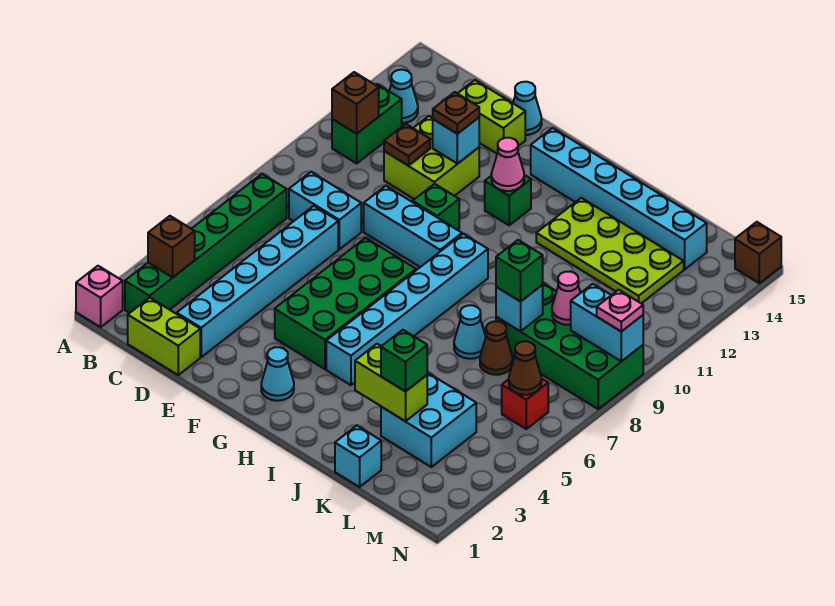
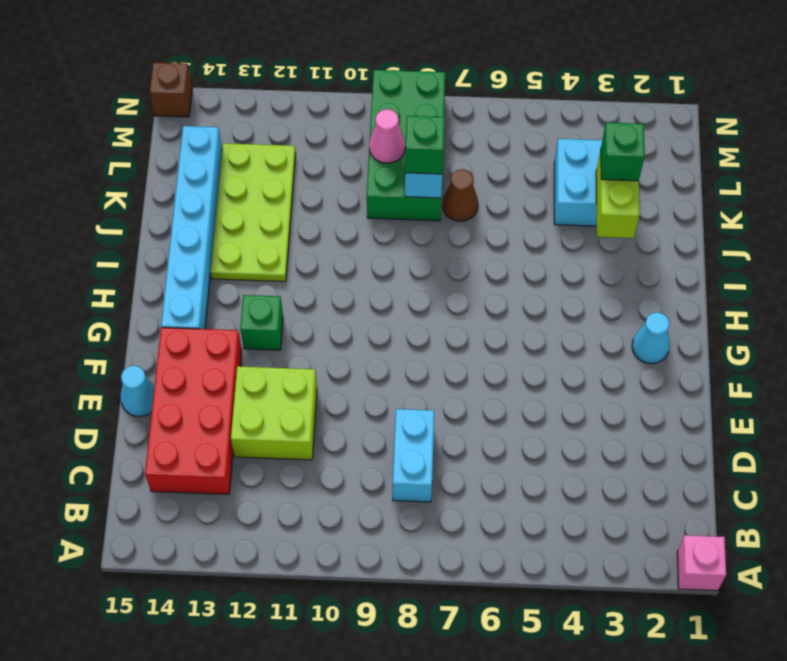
red 2x4 brick [145,328,242,494] -> lime 1x2 brick [458,80,525,153]
none -> green 1x6 brick [125,174,287,313]
none -> green 1x2 brick [332,84,402,163]
none -> cyan 1x1 cone [389,70,418,123]
none -> lime 1x2 brick [128,298,200,375]

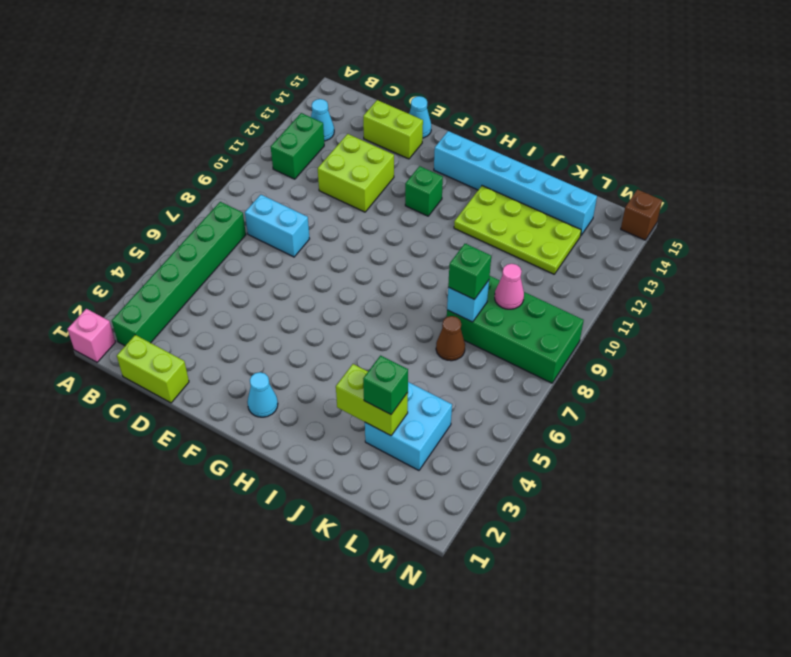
none -> cyan 1x6 brick [177,206,338,357]
none -> cyan 1x3 brick [364,186,462,267]
none -> green 2x4 brick [275,238,416,369]
none -> green 1x1 brick [413,184,459,230]

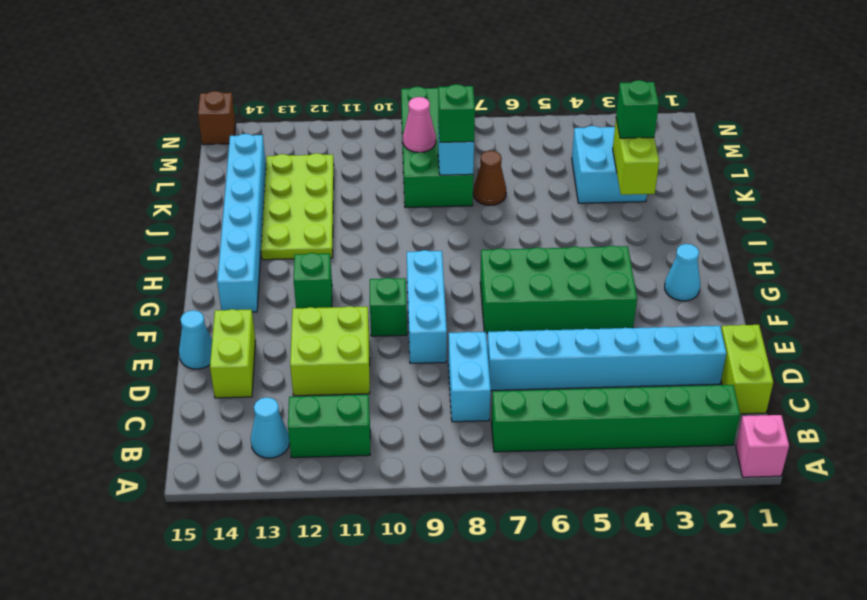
none -> cyan 1x6 brick [326,234,488,385]
none -> cyan 1x1 cone [454,305,486,359]
none -> cyan 1x1 brick [335,426,381,487]
none -> red 1x1 brick [502,378,548,429]

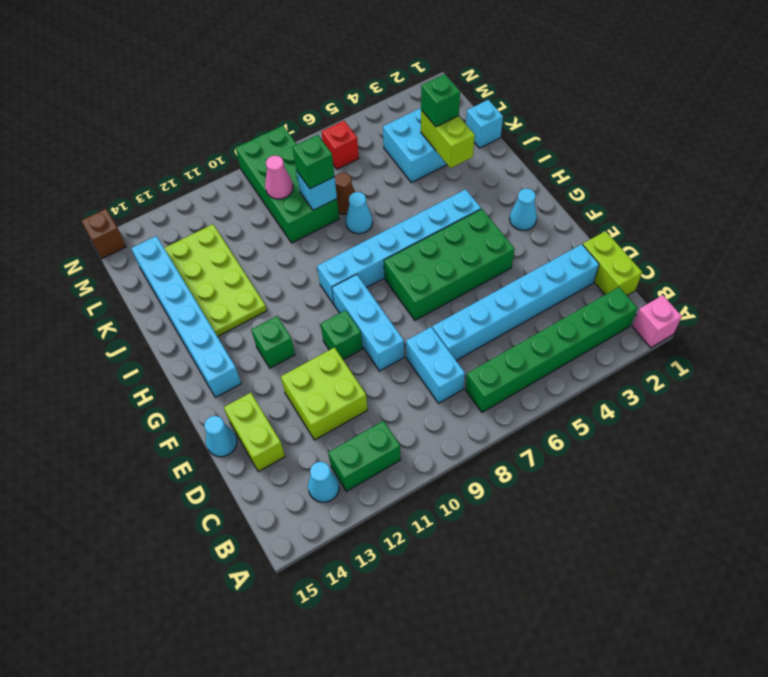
none -> brown 1x1 brick [148,216,195,277]
none -> brown 1x1 brick [332,72,379,134]
none -> brown 1x1 plate [384,124,430,166]
none -> cyan 1x1 brick [433,118,479,164]

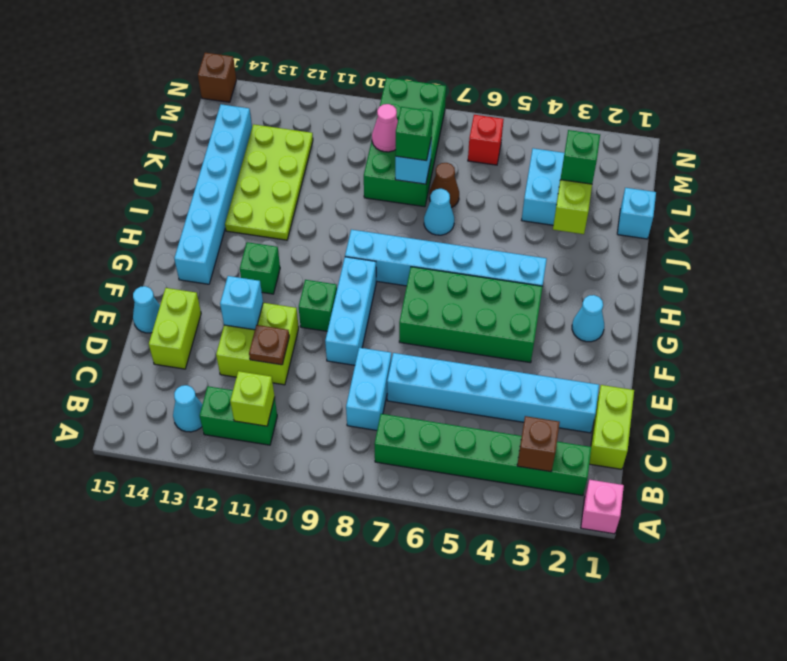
lime 1x1 brick [230,371,275,426] -> brown 1x1 brick [332,72,379,134]
none -> pink 1x1 cone [491,138,524,191]
none -> brown 1x1 cone [509,341,541,395]
none -> cyan 1x2 brick [571,284,643,361]
none -> brown 1x1 plate [433,92,479,134]

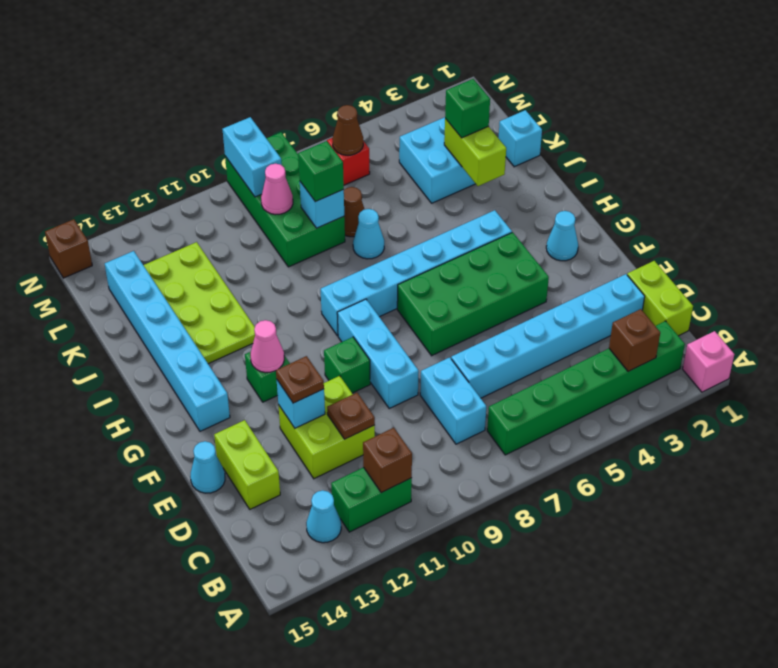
none -> pink 1x1 plate [597,290,643,332]

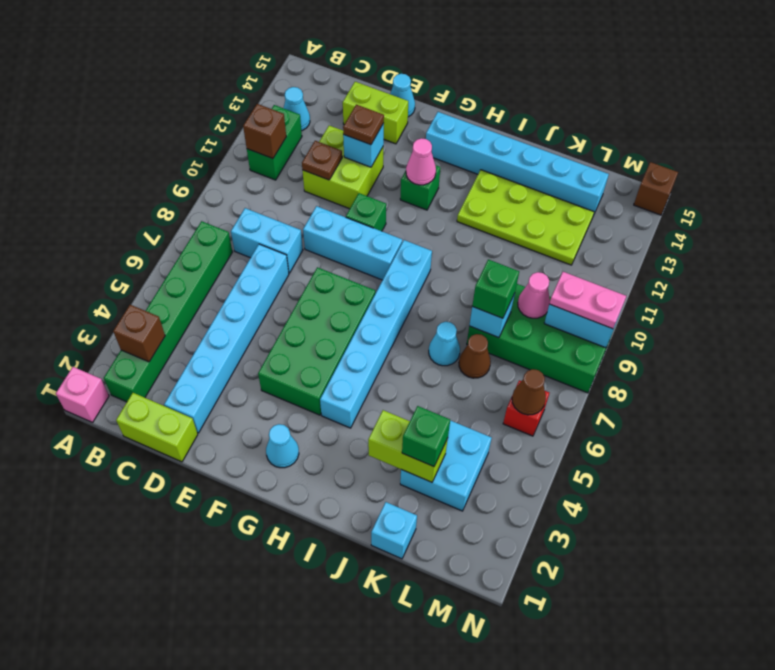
pink 1x2 plate [550,272,626,329] -> pink 1x1 plate [597,290,643,332]

